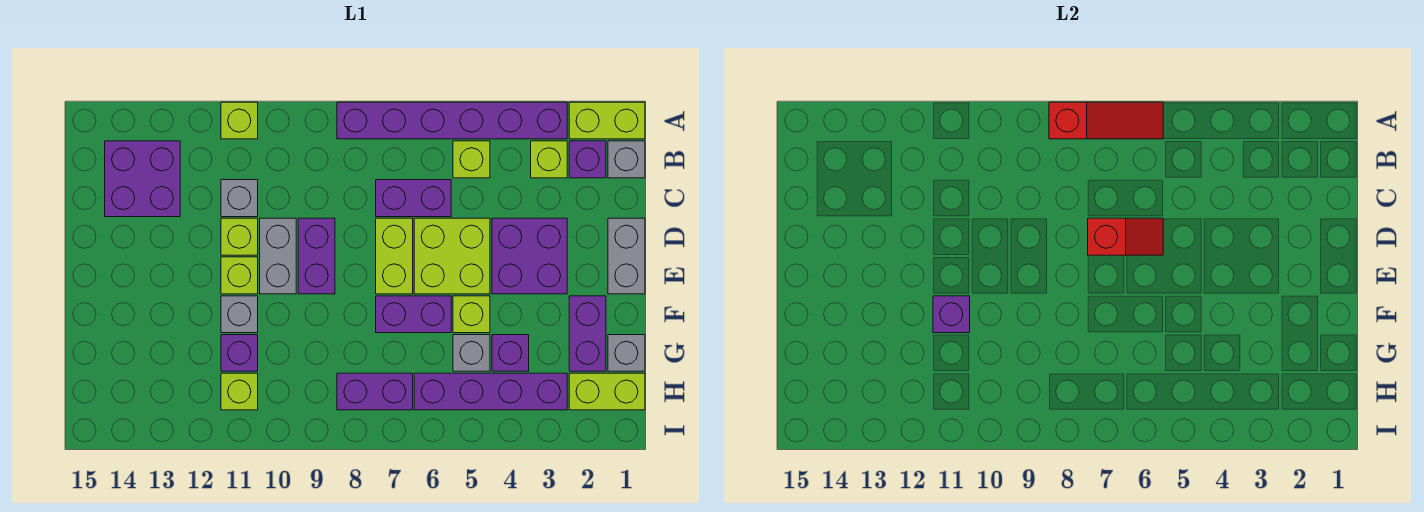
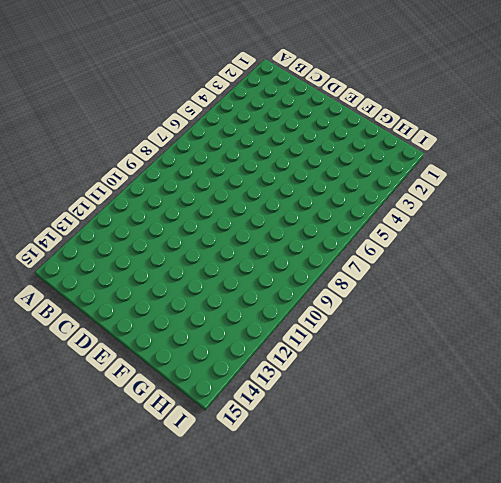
none -> lime 1x2 brick [569,102,645,139]
none -> purple 1x6 brick [337,102,567,139]
none -> lime 1x1 brick [221,102,258,139]
none -> grey 1x1 brick [608,141,645,178]

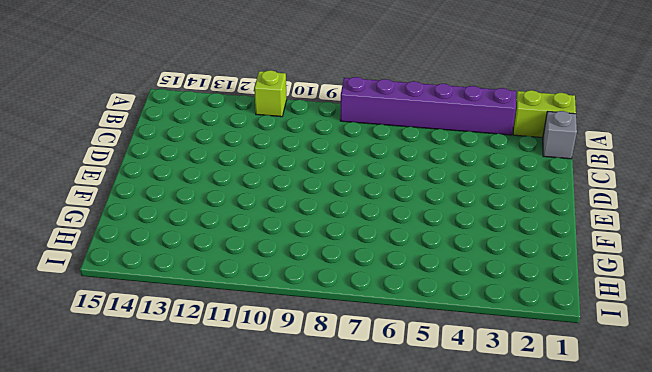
none -> purple 1x1 brick [569,141,606,178]
none -> lime 1x1 brick [531,141,567,178]
none -> lime 1x1 brick [453,141,490,178]
none -> purple 2x2 brick [105,141,180,217]

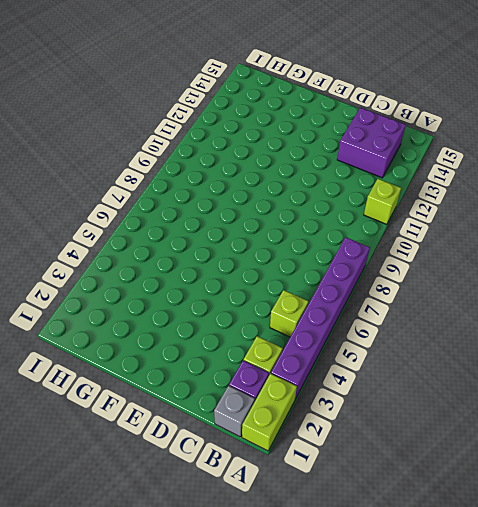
none -> purple 1x2 brick [376,180,451,217]
none -> grey 1x1 brick [221,180,258,217]
none -> grey 1x2 brick [608,218,645,294]
none -> purple 2x2 brick [492,218,567,294]

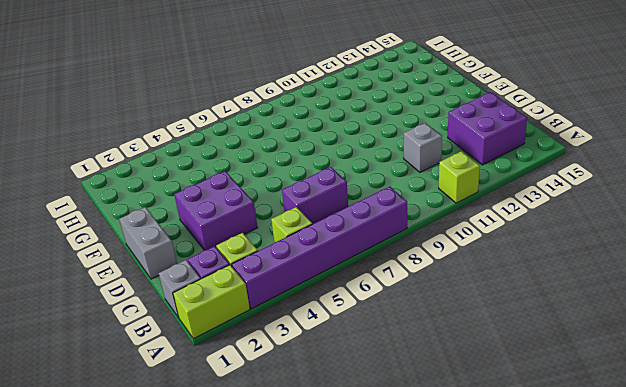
none -> lime 2x2 brick [414,218,490,294]
none -> lime 1x2 brick [376,218,413,294]
none -> purple 1x2 brick [298,218,335,294]
none -> grey 1x2 brick [260,218,296,294]

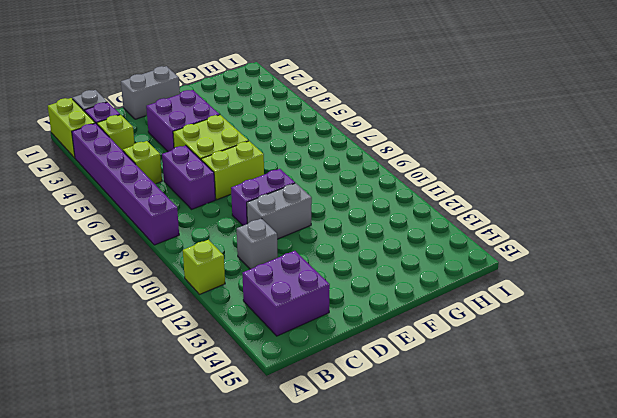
none -> lime 1x1 brick [221,218,258,255]
none -> lime 1x1 brick [221,257,258,294]
none -> purple 1x2 brick [569,296,606,371]
none -> lime 1x1 brick [453,296,490,333]

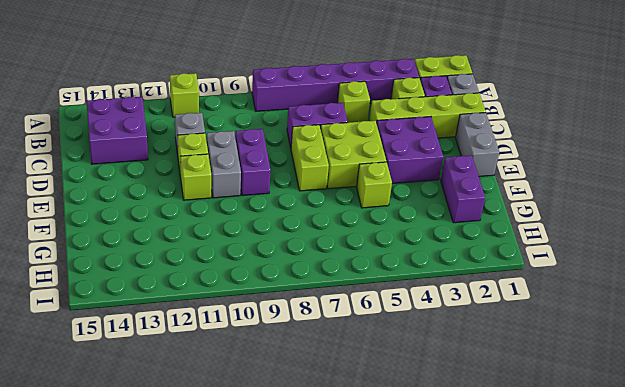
lime 1x4 brick [369,93,486,138] -> none
none -> purple 1x2 brick [376,296,451,333]
none -> grey 1x1 brick [221,296,258,333]
none -> grey 1x1 brick [608,335,645,371]
none -> purple 1x1 brick [492,335,529,371]

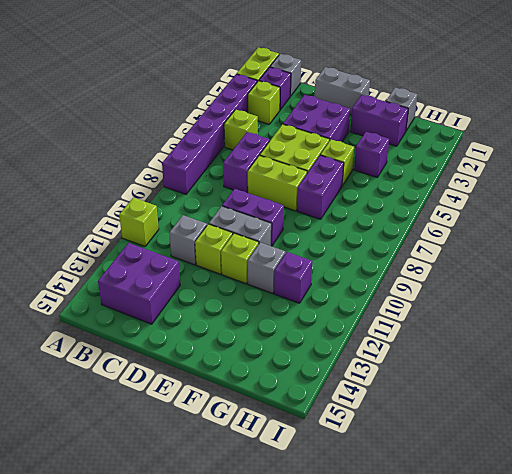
none -> grey 1x1 brick [453,335,490,371]
none -> lime 1x2 brick [569,373,645,410]
none -> purple 1x4 brick [414,373,567,410]
none -> purple 1x2 brick [337,373,413,410]

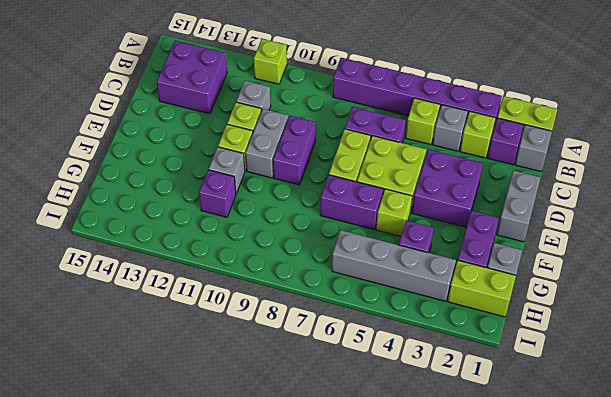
grey 1x1 brick [433,105,468,151] -> grey 1x1 brick moved to [453,335,490,371]
grey 1x4 brick [332,230,456,301] -> purple 1x4 brick [414,373,567,410]
none -> purple 1x2 brick [337,373,413,410]
none -> lime 1x1 brick [221,373,258,410]
none -> red 1x3 slope [1049,102,1163,139]
none -> red 1x2 slope [1088,218,1163,255]

